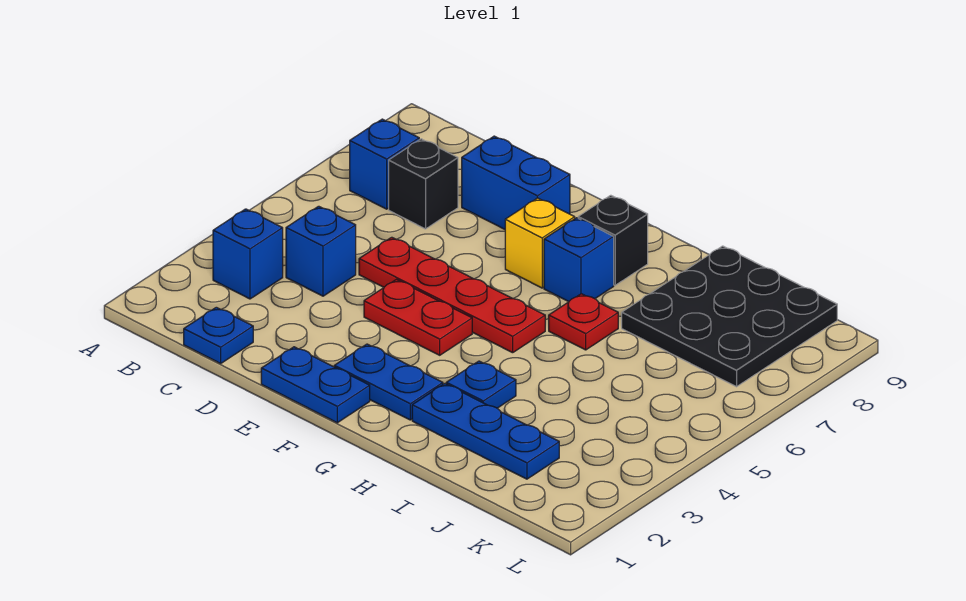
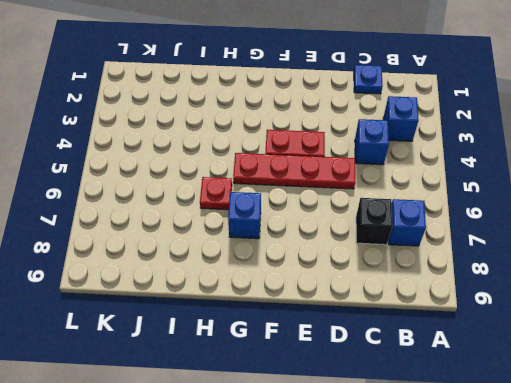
none -> blue 1x2 brick [462,136,570,229]
none -> blue 1x2 plate [261,347,370,423]
none -> blue 1x2 plate [334,344,443,420]

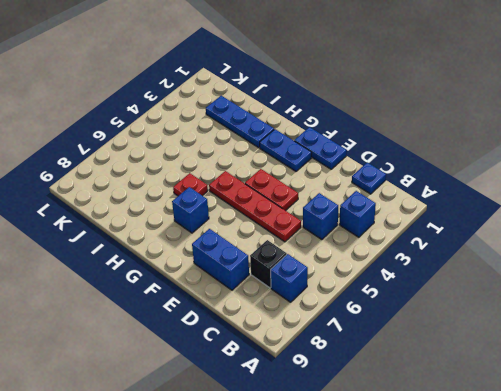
none -> yellow 1x1 brick [505,198,575,288]
none -> black 1x1 brick [578,195,648,285]
none -> blue 1x1 plate [446,361,516,408]

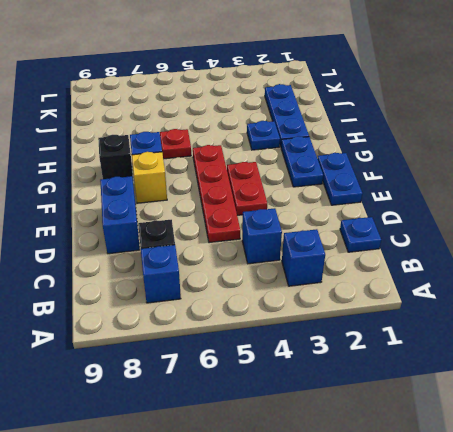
none -> black 3x3 plate [622,246,837,387]

